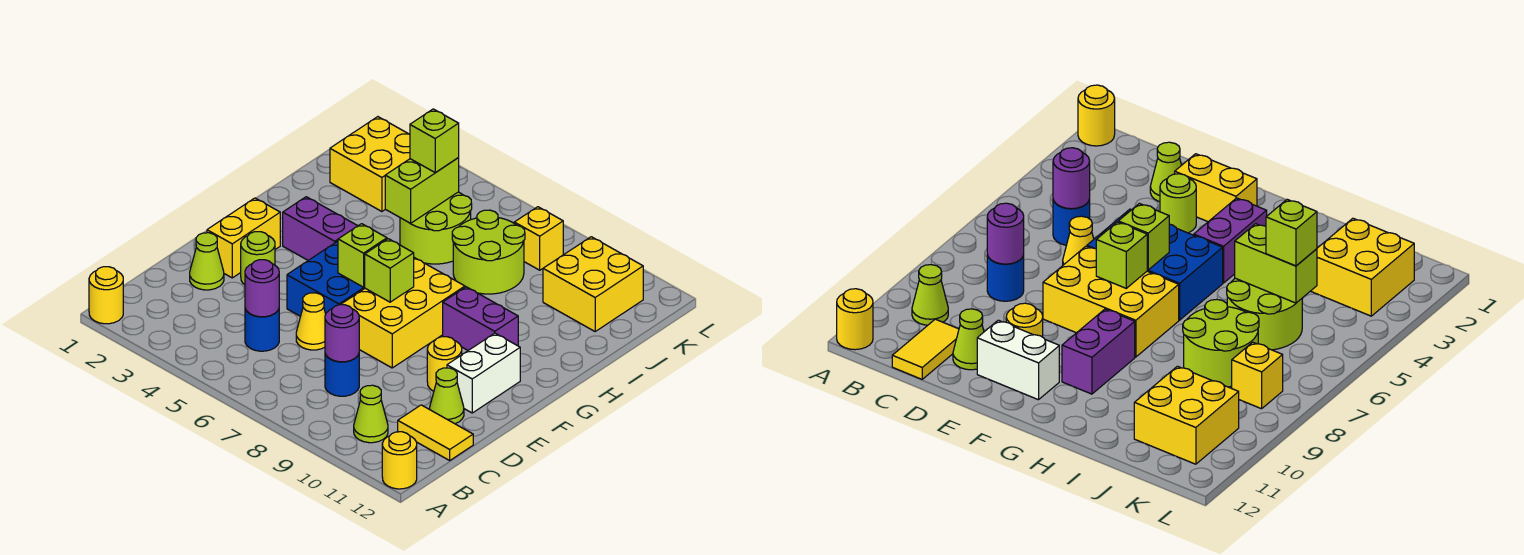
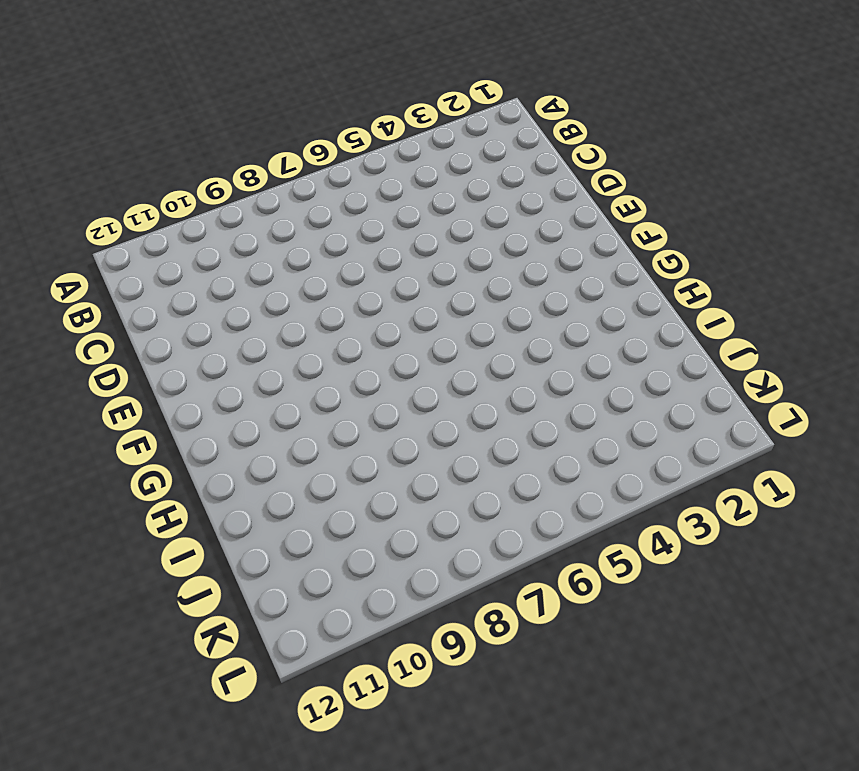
none -> yellow 1x1 round brick [89,267,123,324]
none -> yellow 1x1 round brick [382,432,417,489]
none -> lime 1x1 cone [354,385,388,443]

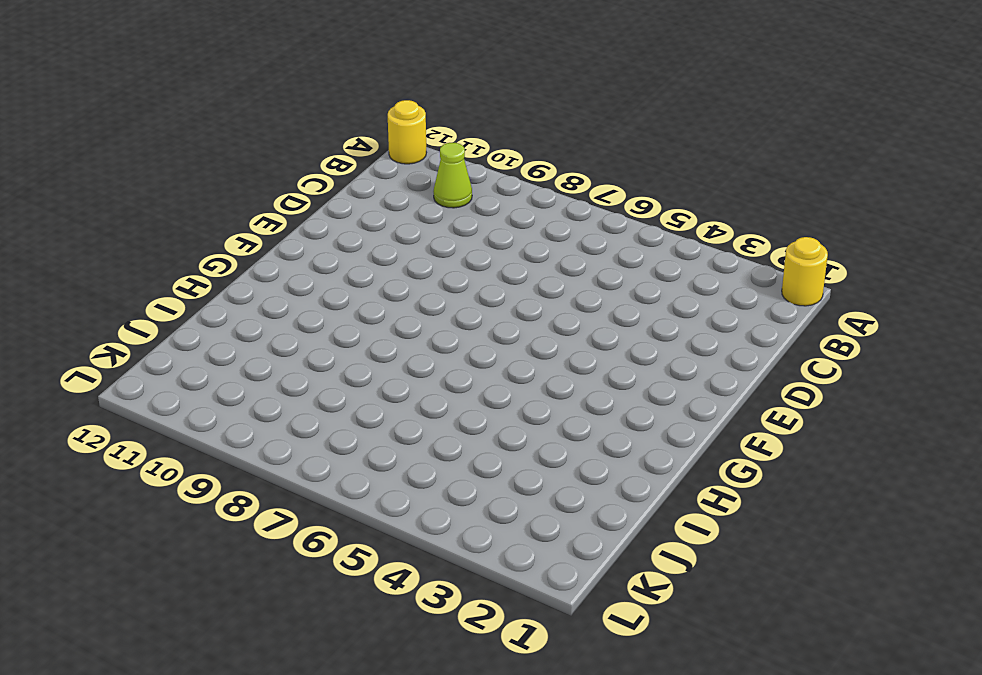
none -> blue 1x1 round brick [245,309,279,351]
none -> blue 1x1 round brick [325,354,359,396]
none -> yellow 1x2 tile [398,405,473,460]

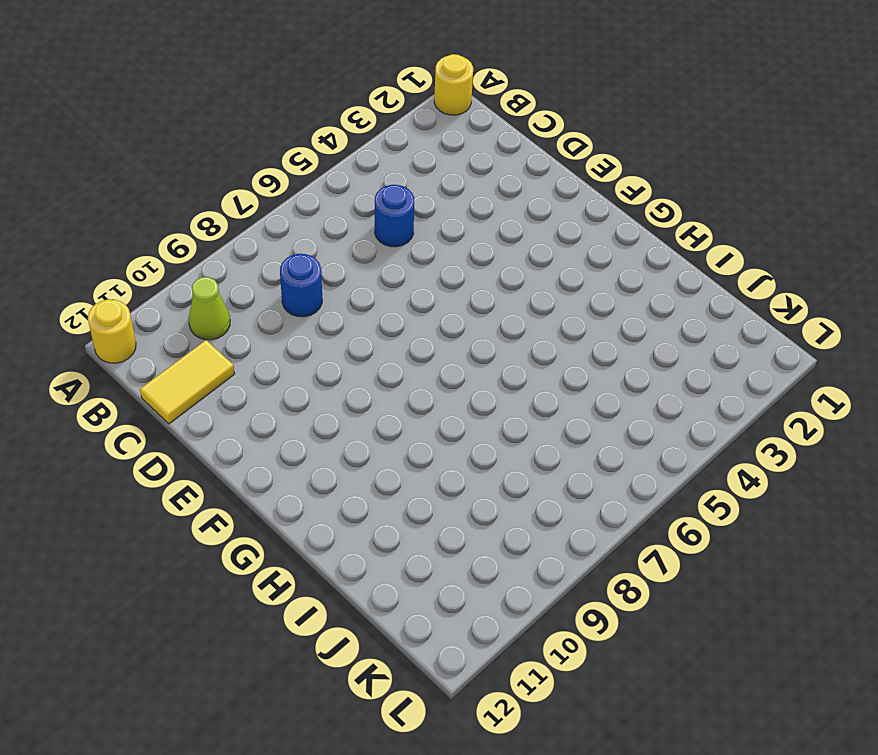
none -> lime 1x1 cone [190,233,224,290]
none -> yellow 1x1 cone [296,293,326,350]
none -> lime 1x1 cone [430,368,464,424]

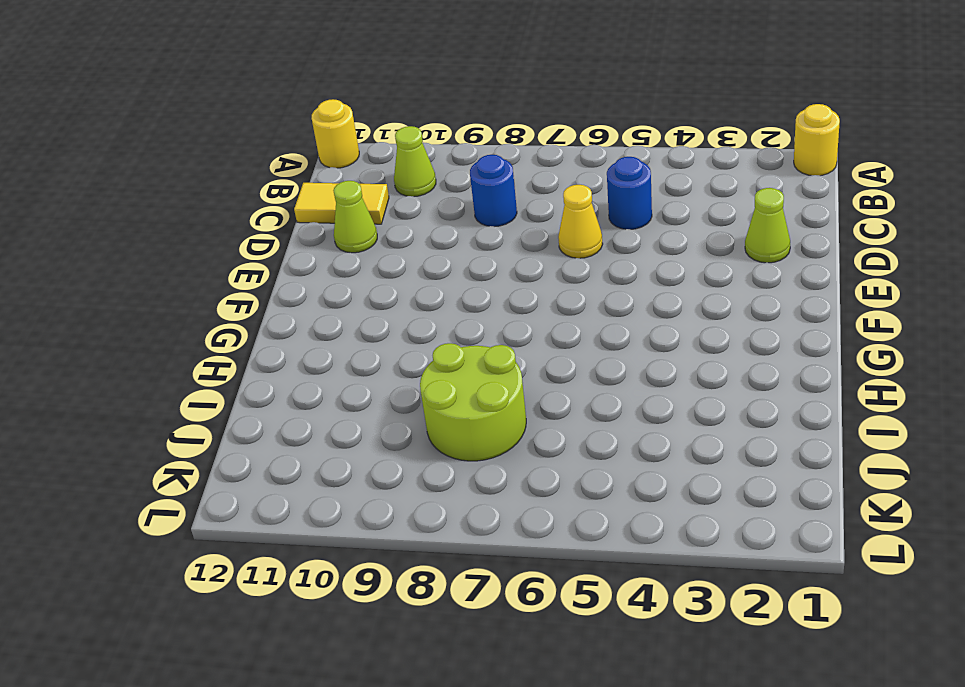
none -> yellow 1x2 brick [207,198,280,278]
none -> lime 1x1 round brick [241,232,275,285]
none -> blue 2x3 brick [287,241,365,316]

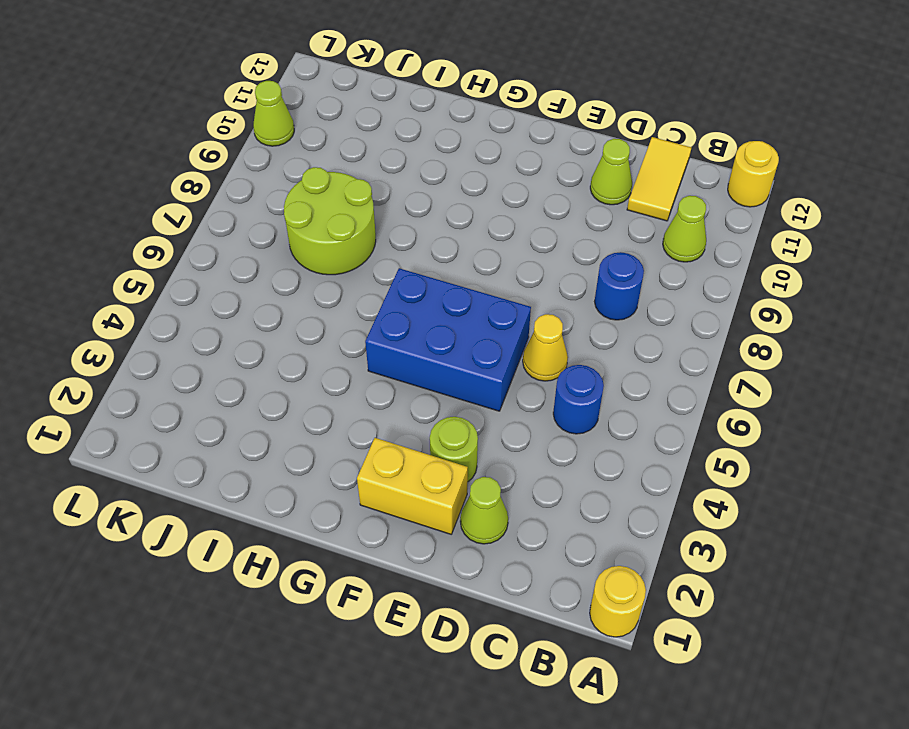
lime 1x1 cone [253,81,294,146] -> none
none -> yellow 2x3 brick [341,258,465,368]
none -> yellow 1x1 round brick [427,337,462,391]
none -> white 1x2 brick [447,333,520,413]

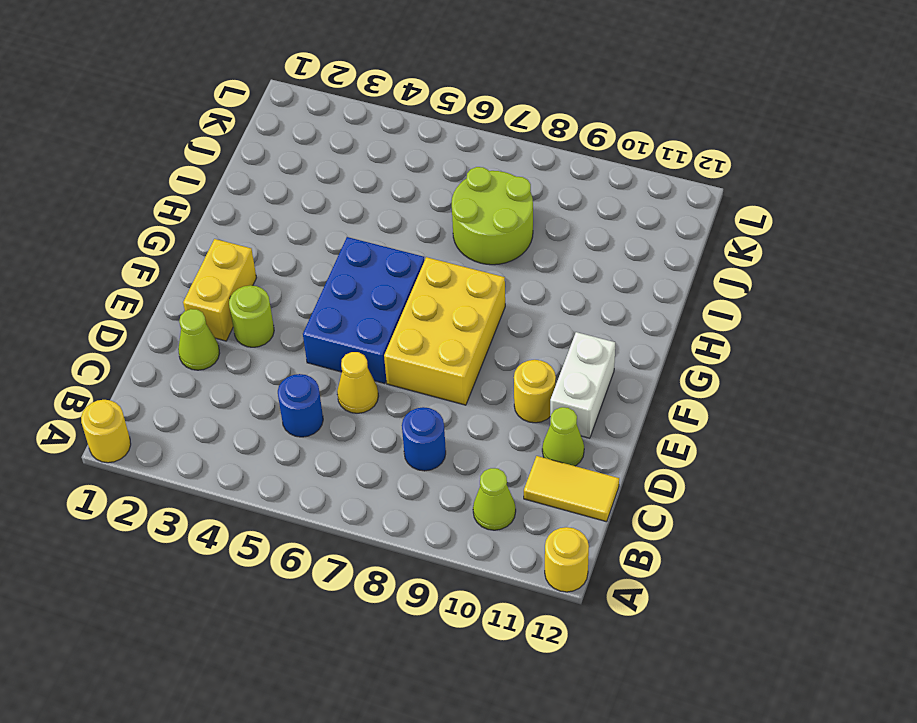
none -> purple 1x2 brick [283,197,357,260]
none -> purple 1x2 brick [443,287,518,350]
none -> lime 2x2 round brick [400,192,472,264]

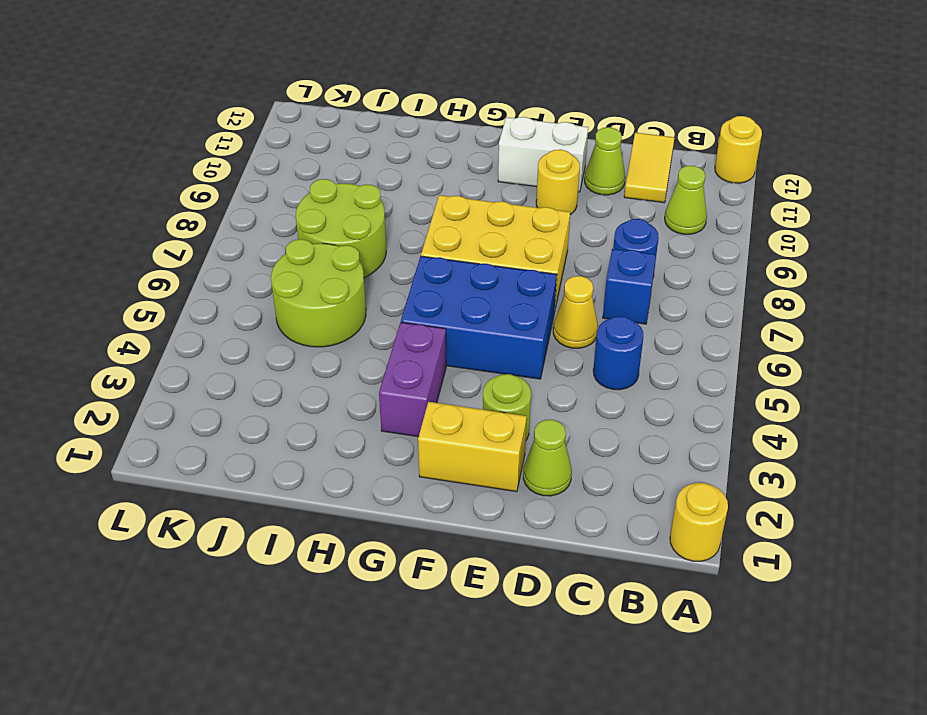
blue 1x1 brick [603,249,656,324] -> none
none -> purple 1x2 brick [443,287,518,350]
none -> yellow 2x2 brick [330,117,410,211]
none -> yellow 2x2 brick [543,237,643,331]

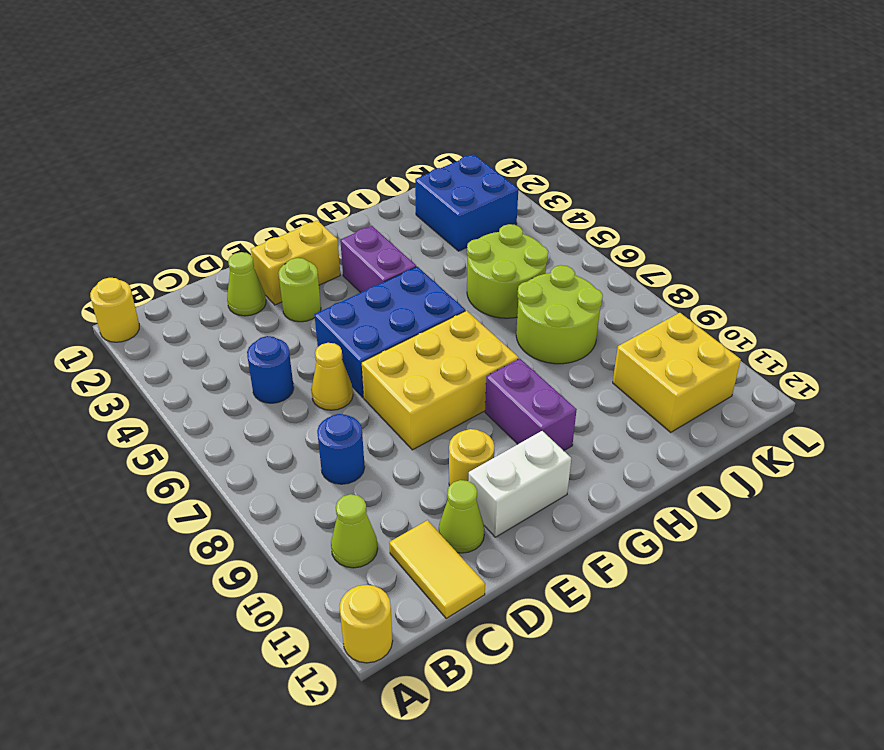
blue 2x2 brick [415,154,518,251] -> yellow 2x2 brick [330,117,410,211]
none -> yellow 1x1 brick [514,207,563,270]
none -> purple 1x1 round brick [245,260,279,317]
none -> purple 1x1 round brick [325,305,359,362]

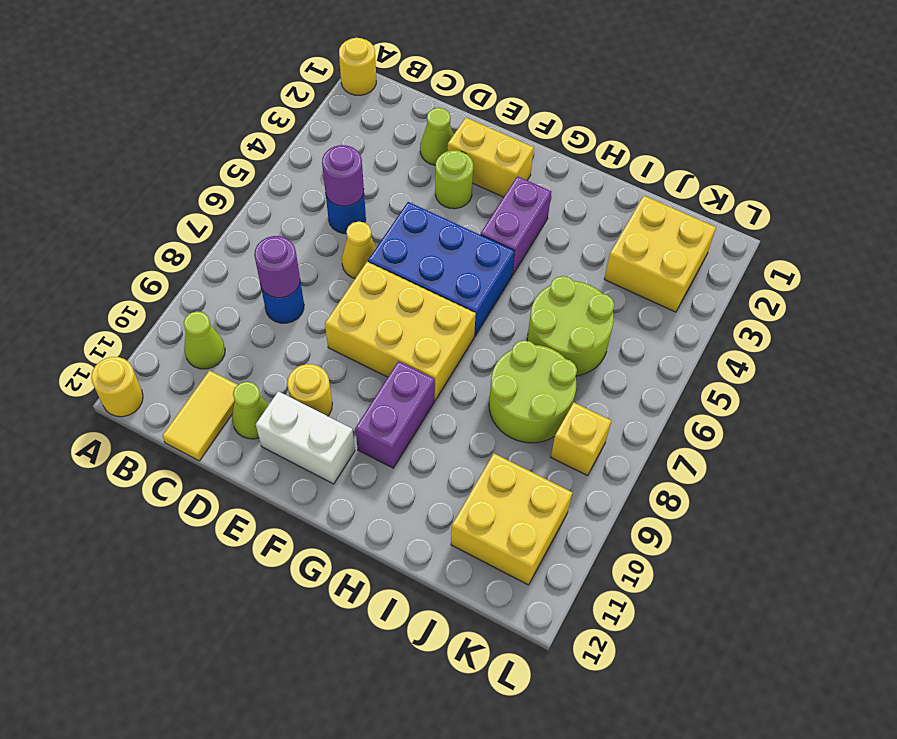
none -> lime 1x1 brick [338,224,387,287]
none -> lime 1x1 brick [365,239,414,302]
none -> lime 1x2 brick [385,158,459,223]

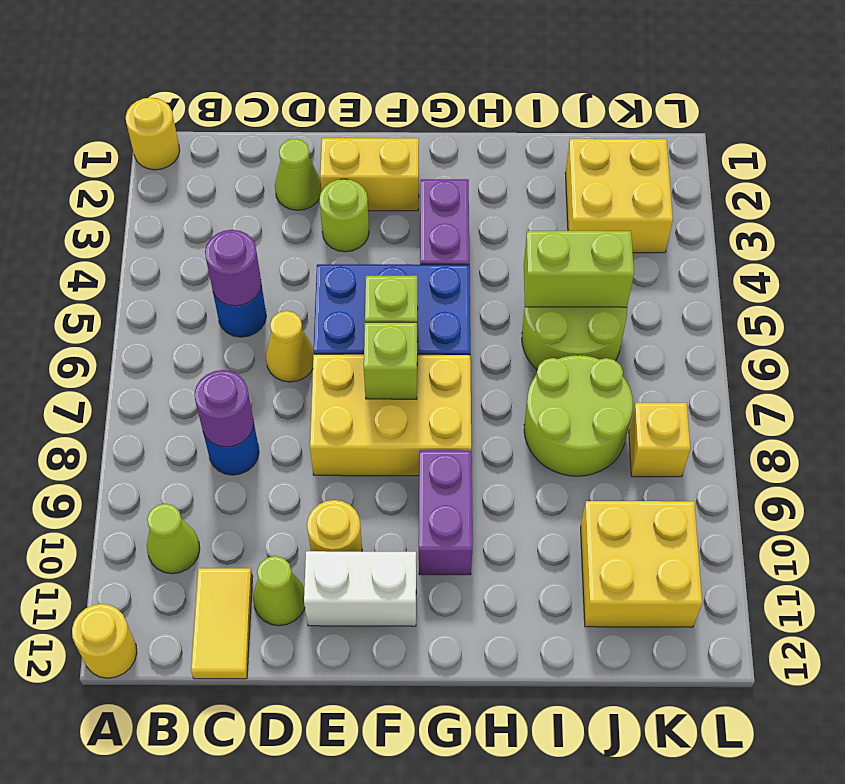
none -> lime 1x1 brick [410,109,459,173]

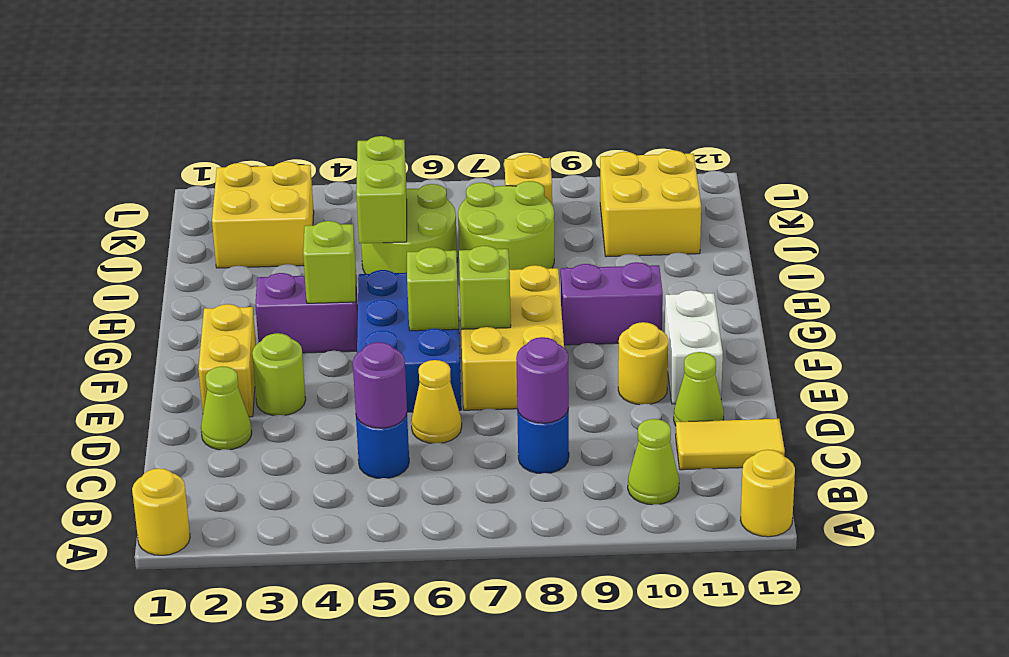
lime 1x1 brick [303,221,356,303] -> lime 1x1 brick moved to [410,109,459,173]

